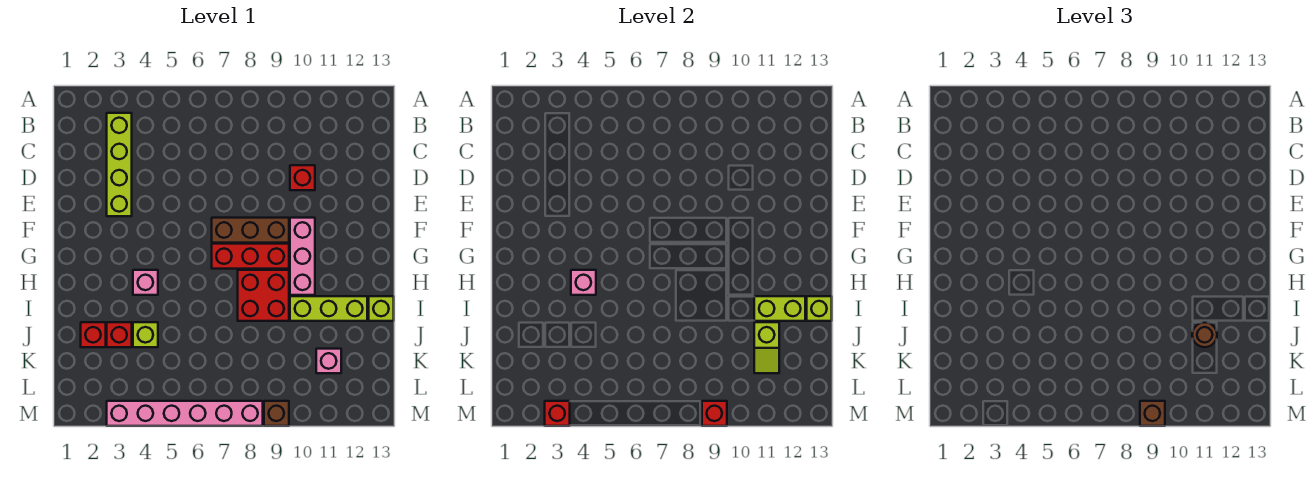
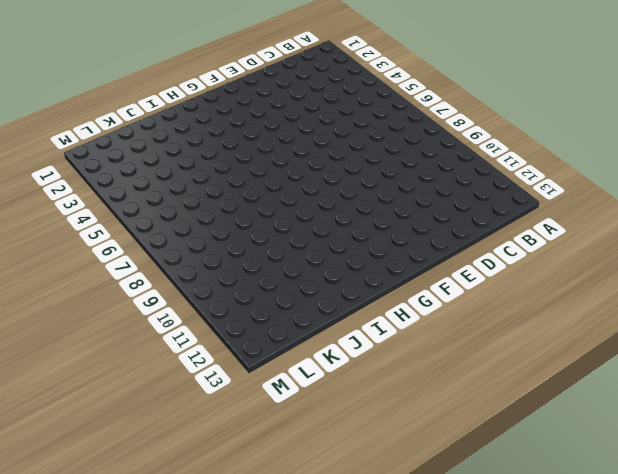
none -> lime 1x4 brick [107,113,132,216]
none -> red 1x1 brick [290,165,315,190]
none -> brown 1x3 brick [212,218,289,243]

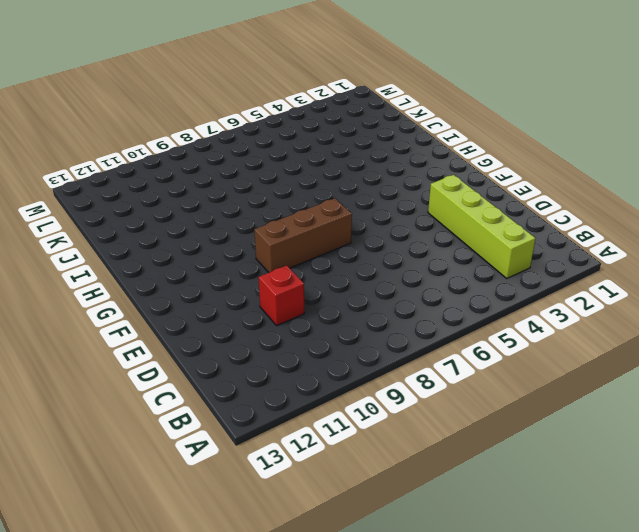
none -> pink 1x3 brick [290,218,315,295]
none -> red 1x3 brick [212,244,289,269]
none -> pink 1x1 brick [133,270,158,295]

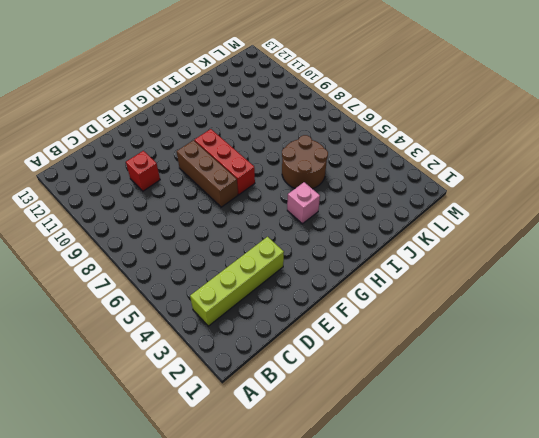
brown 2x2 round brick [282,135,328,189] -> none
none -> pink 1x3 brick [290,218,315,295]
none -> red 2x2 brick [238,270,289,321]
none -> lime 1x3 brick [290,296,367,321]

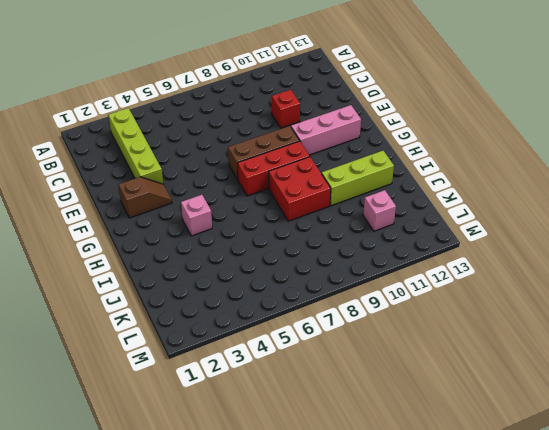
brown 1x2 slope [119,177,172,218] -> none
pink 1x3 brick [291,105,361,155] -> pink 1x3 brick turned to [290,218,315,295]
none -> lime 1x1 brick [369,296,394,321]
none -> red 1x1 brick [81,322,106,347]
none -> red 1x1 brick [107,322,132,347]

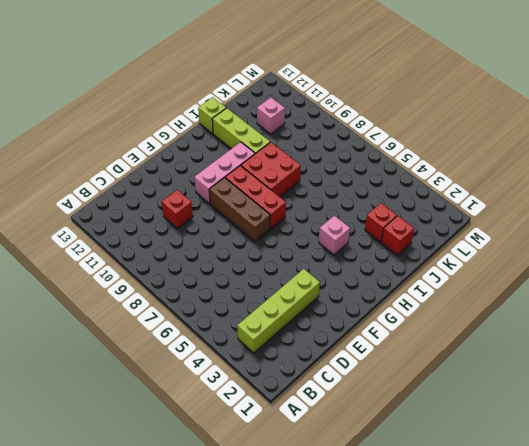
none -> lime 1x1 brick [133,322,158,347]
none -> pink 1x6 brick [107,401,263,426]
none -> brown 1x1 brick [264,401,289,426]

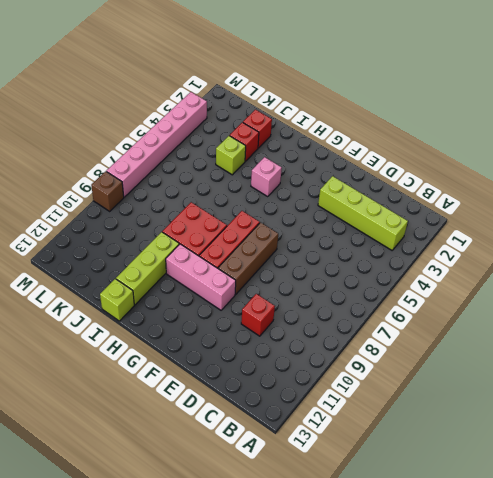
none -> pink 1x1 brick [316,349,341,373]
none -> pink 1x1 brick [571,270,596,295]
none -> lime 1x2 brick [754,296,805,321]

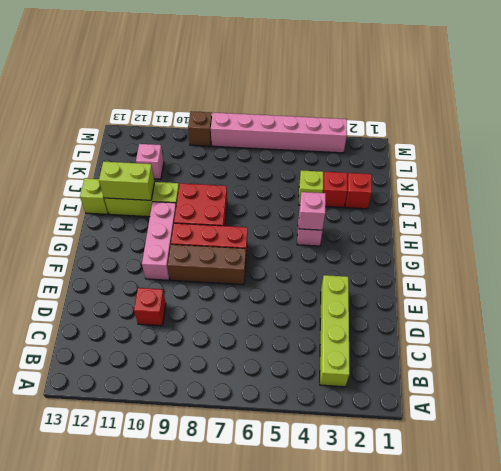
none -> lime 1x1 brick [807,296,832,321]
none -> lime 1x2 slope [754,322,779,373]
none -> red 1x1 brick [545,401,570,426]

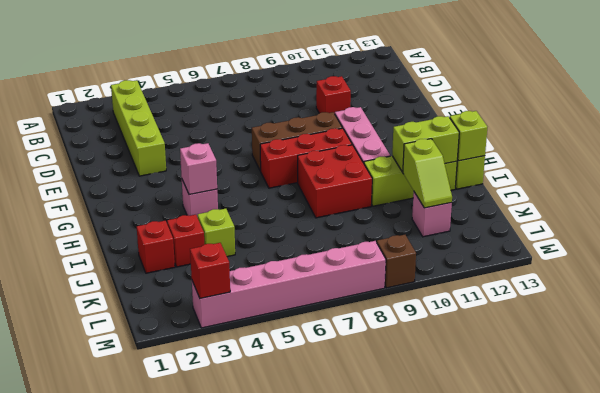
none -> red 1x1 brick [702,401,727,426]
none -> brown 1x1 round brick [1192,322,1217,347]
none -> brown 1x1 brick [1140,401,1165,426]

